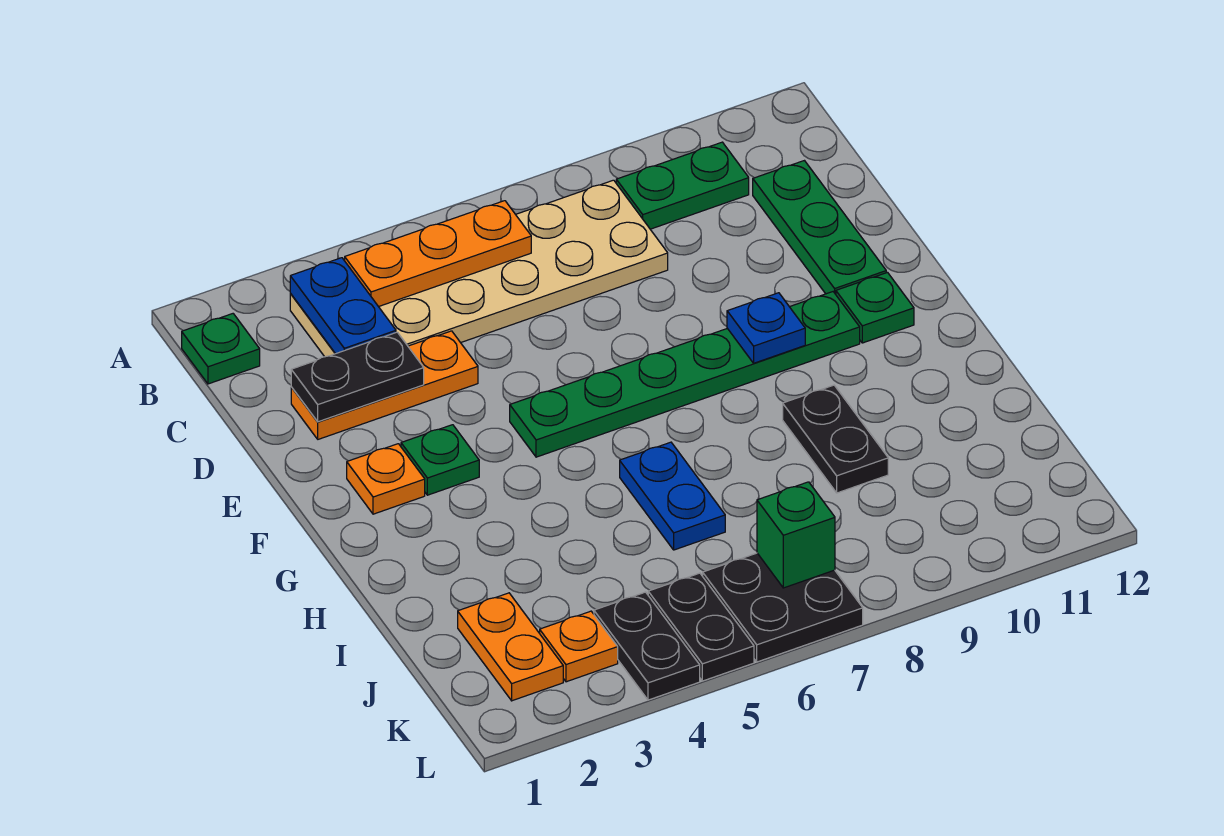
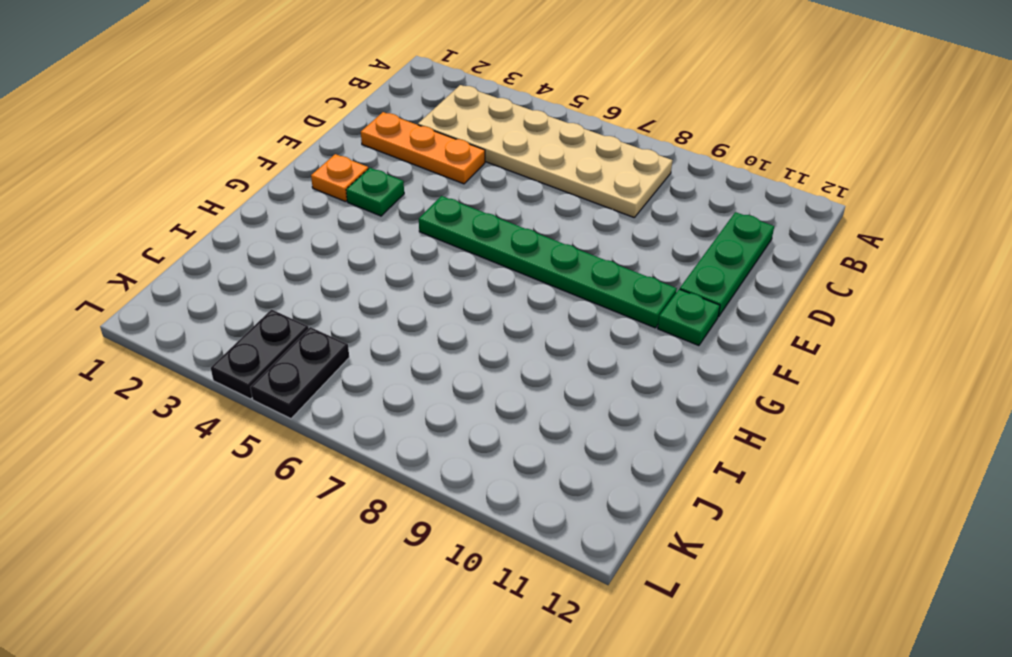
none -> green 1x1 plate [182,314,260,384]
none -> green 1x2 plate [616,142,749,229]
none -> blue 1x2 plate [620,442,725,550]

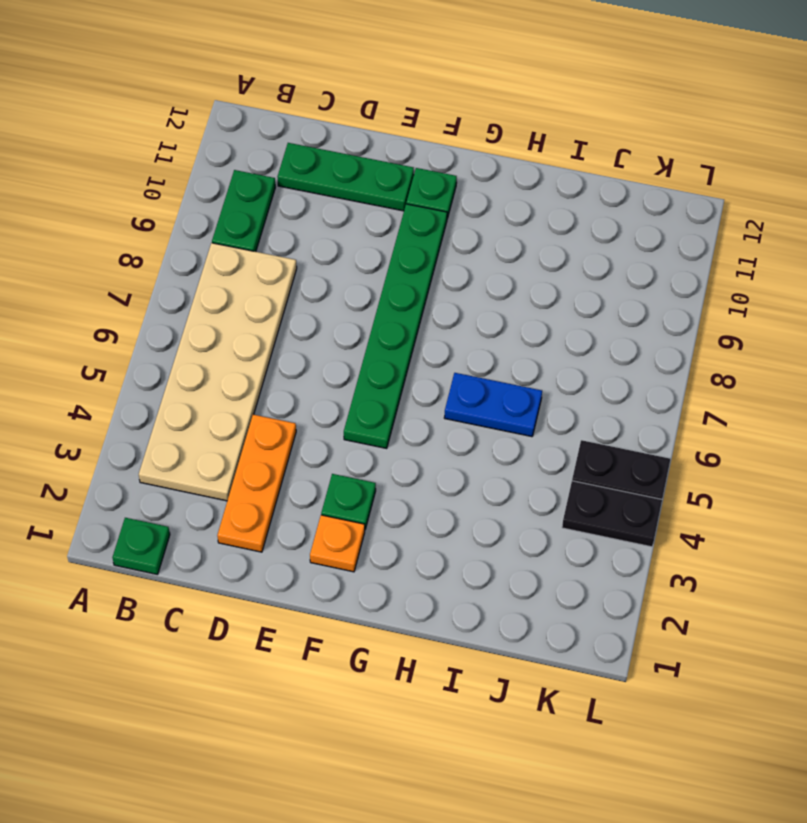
none -> black 1x2 plate [783,385,888,493]
none -> orange 1x2 plate [458,593,563,701]
none -> orange 1x1 plate [540,611,618,682]

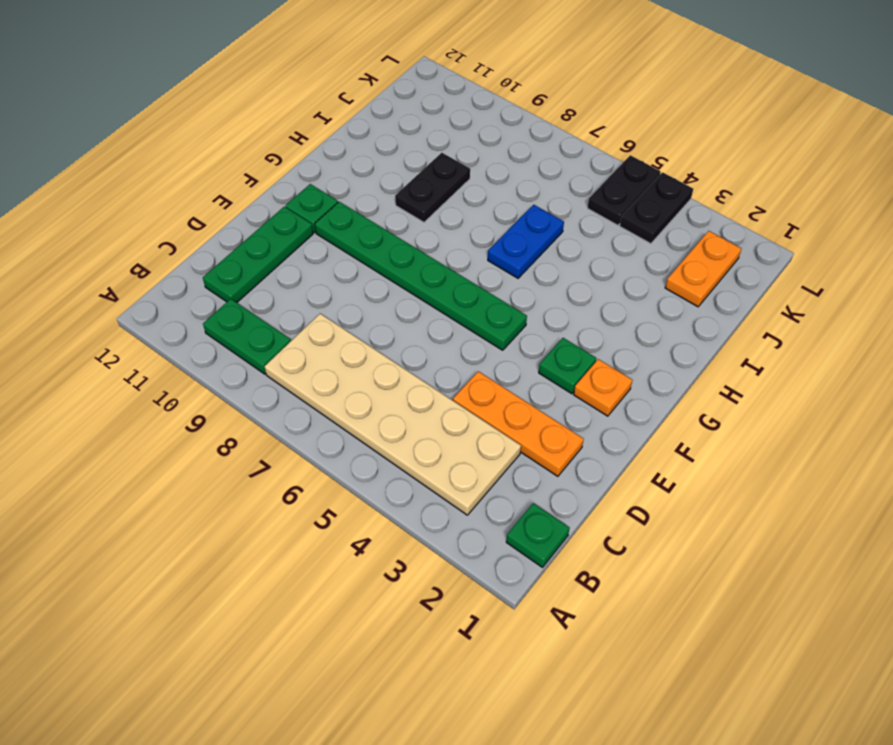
none -> orange 1x1 plate [540,611,618,682]
none -> black 2x2 plate [703,553,863,662]
none -> blue 1x2 plate [290,258,396,354]

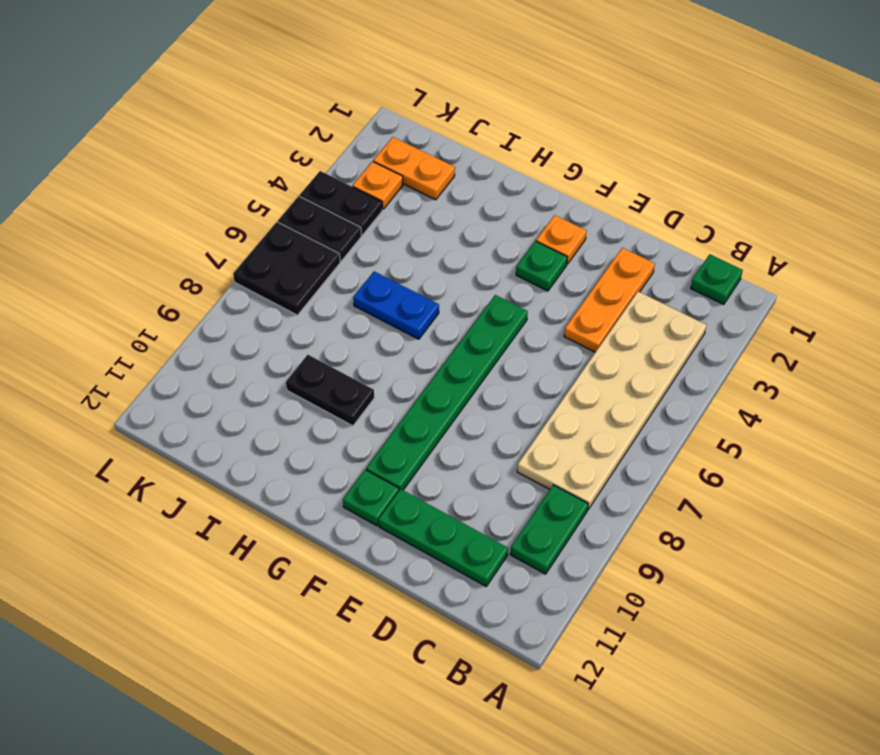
none -> blue 1x2 plate [290,258,396,354]
none -> orange 1x3 plate [345,201,531,307]
none -> black 1x2 plate [291,332,424,422]

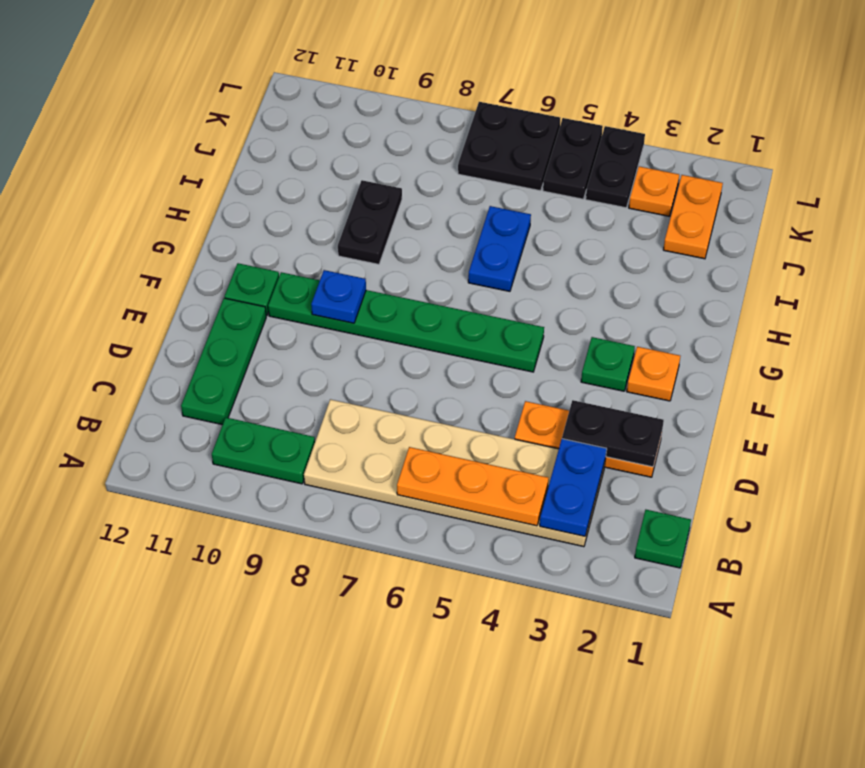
none -> green 1x1 brick [757,482,835,588]

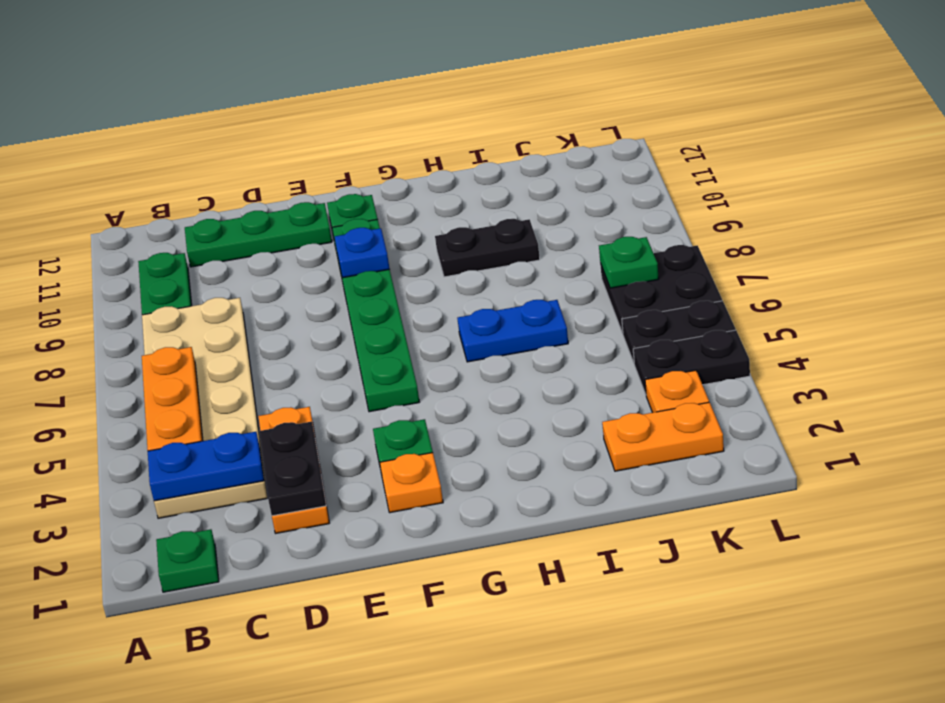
green 1x1 plate [599,237,659,288] -> green 1x1 brick [757,482,835,588]

